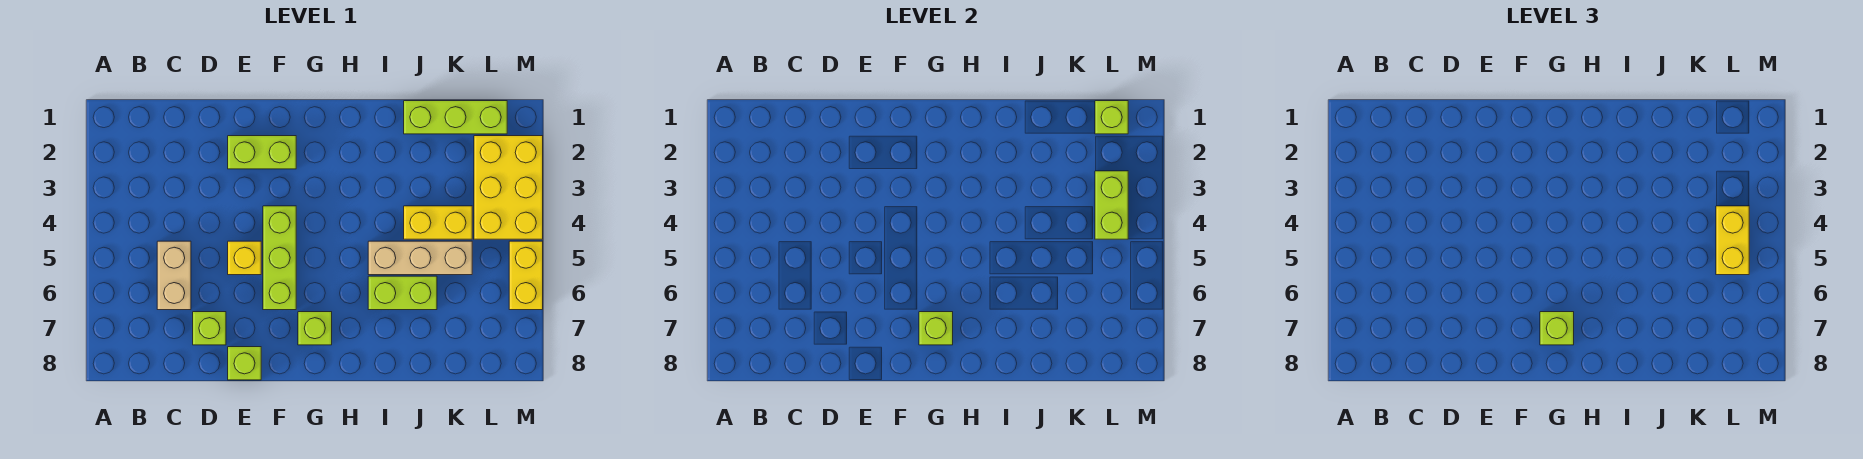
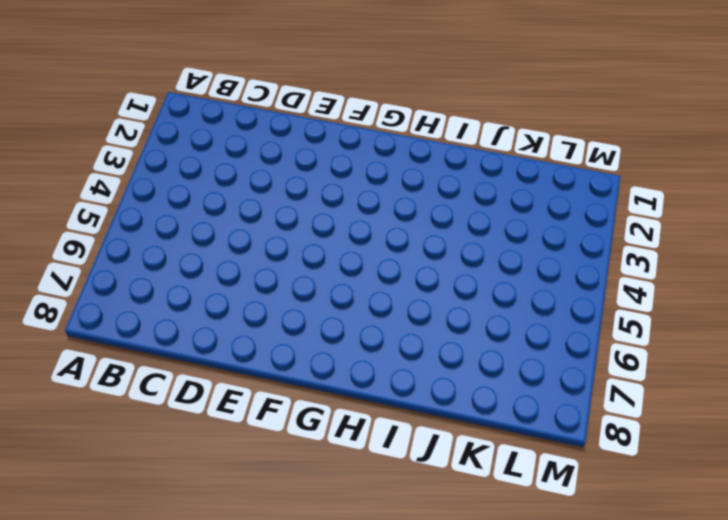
none -> tan 1x2 brick [157,241,191,310]
none -> lime 1x1 brick [193,312,226,345]
none -> lime 1x2 brick [228,136,296,169]

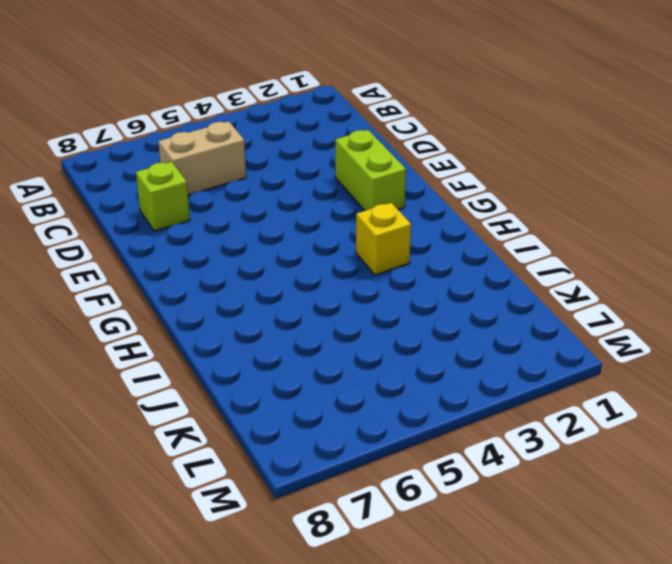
yellow 1x1 brick [356,203,411,275] -> yellow 1x1 brick moved to [228,241,261,275]
none -> lime 1x1 brick [228,347,261,380]
none -> lime 1x3 brick [263,206,296,310]
none -> lime 1x1 brick [298,312,332,345]

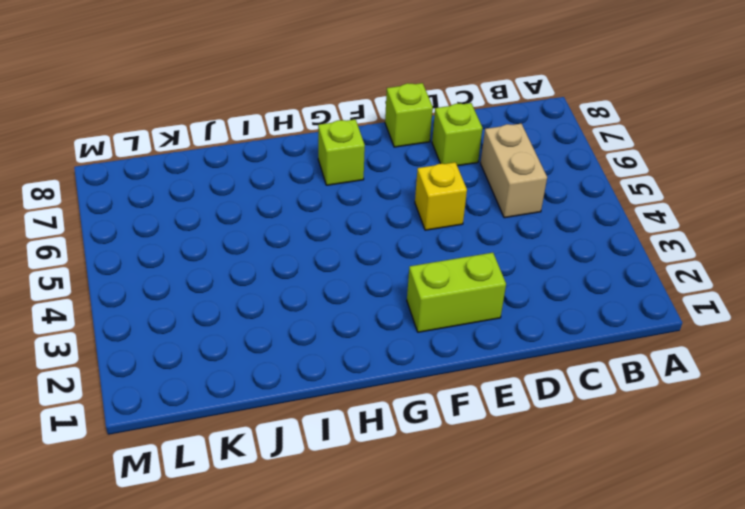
none -> lime 1x3 brick [263,206,296,310]
none -> tan 1x3 brick [368,241,472,275]
none -> lime 1x2 brick [368,276,437,310]

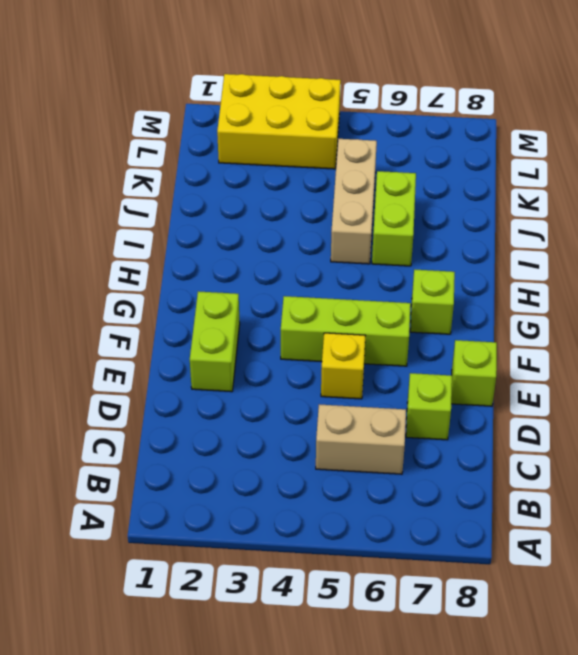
none -> lime 1x3 brick [404,101,507,134]
none -> yellow 1x2 brick [404,206,472,239]
none -> yellow 1x2 brick [509,241,543,310]

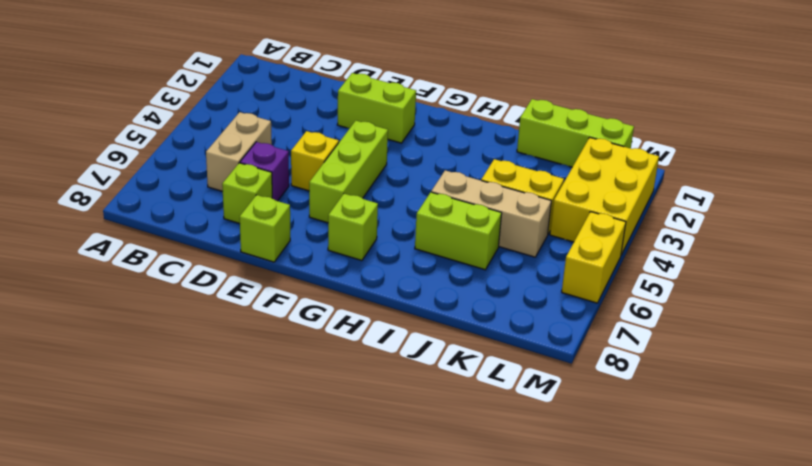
purple 1x1 brick [240,142,289,201] -> none
none -> lime 1x1 brick [919,312,953,345]
none -> lime 1x1 brick [1095,101,1128,134]
none -> lime 1x2 brick [1095,171,1128,239]

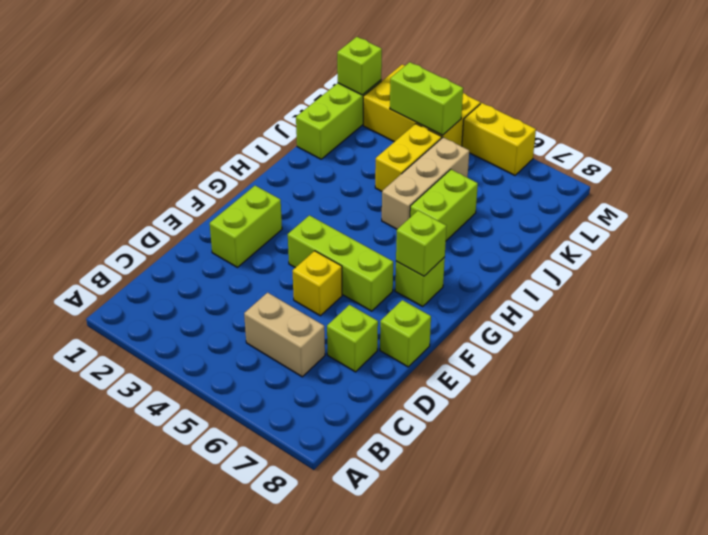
none -> lime 1x1 brick [1540,312,1574,345]
none -> yellow 1x2 brick [1716,206,1749,275]

